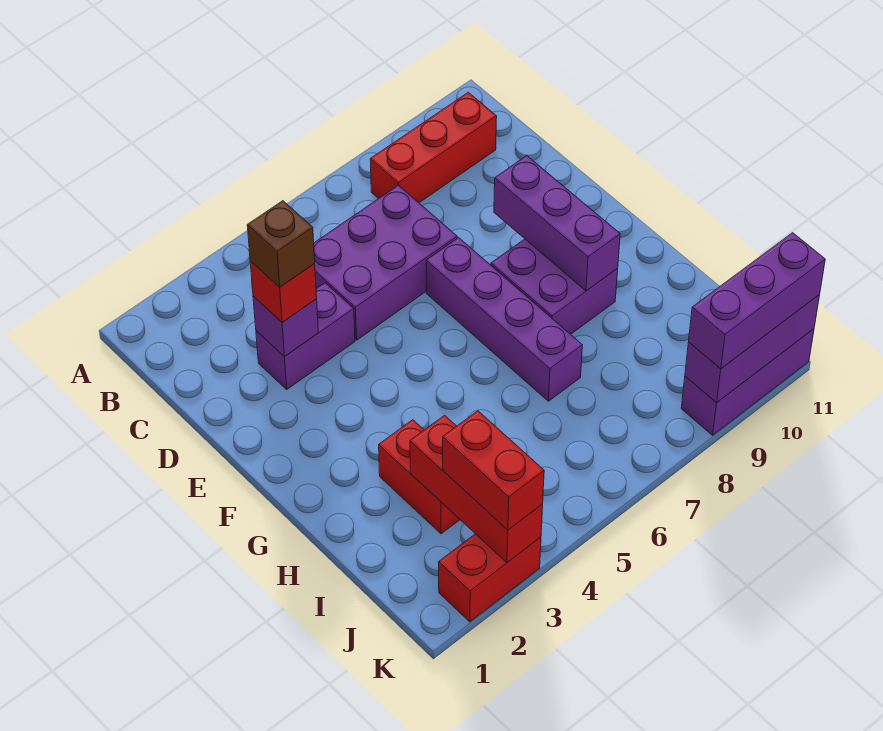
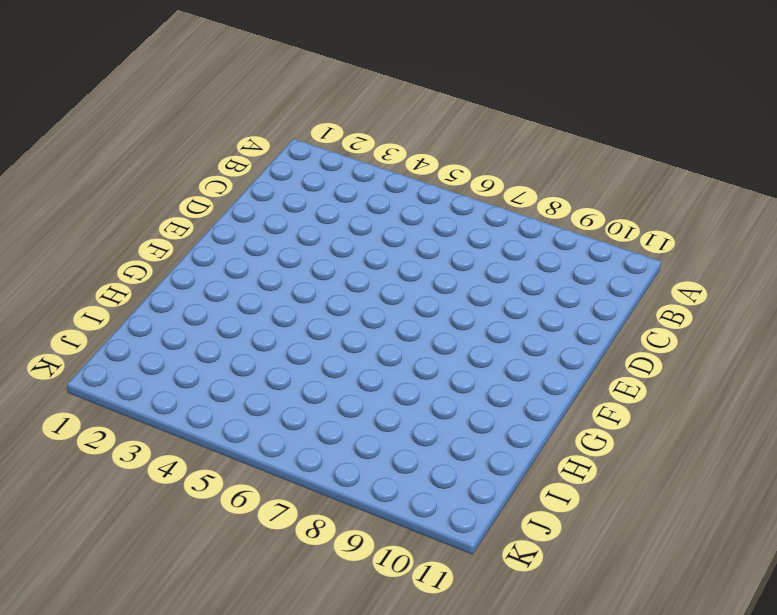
none -> red 1x3 brick [370,92,497,203]
none -> purple 2x3 brick [314,185,457,340]
none -> purple 1x2 brick [256,283,355,389]

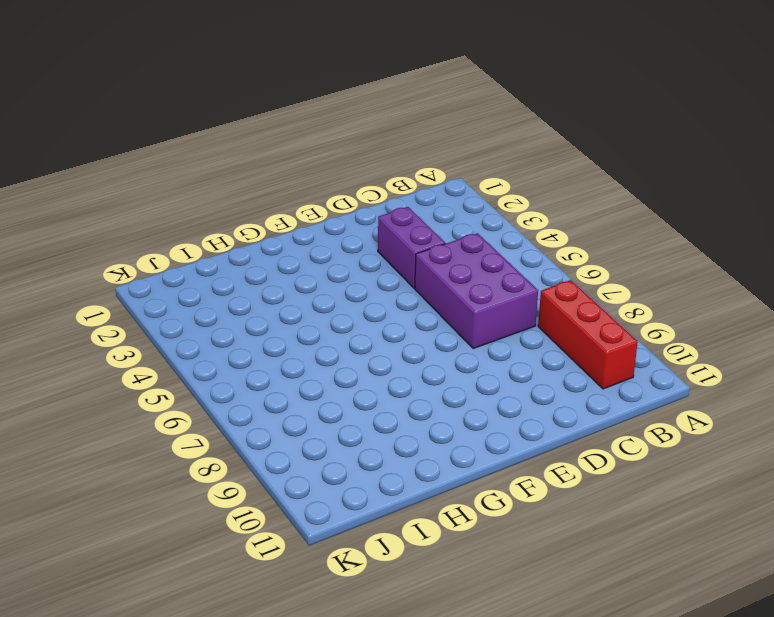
none -> purple 1x4 brick [426,238,582,401]
none -> purple 2x2 brick [491,239,618,334]
none -> red 1x2 brick [379,420,460,534]

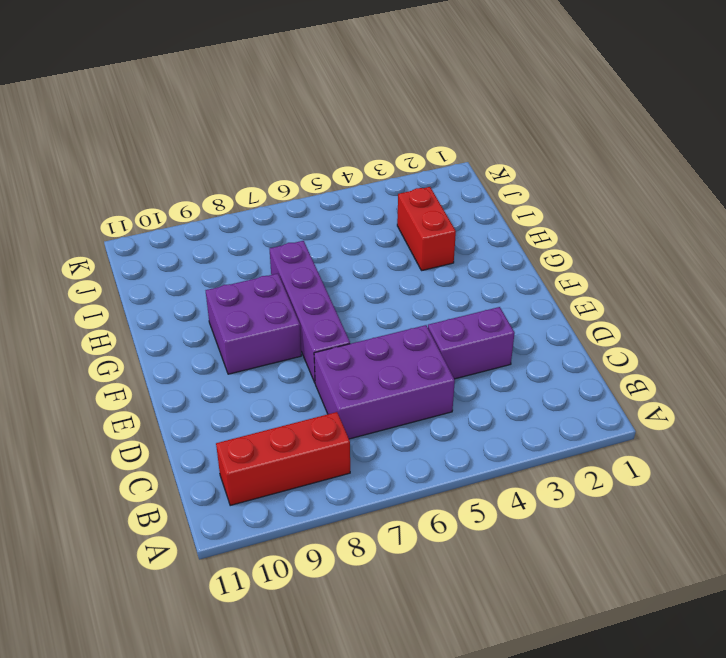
none -> red 1x2 brick [439,534,541,622]
none -> purple 1x3 brick [681,329,814,435]
none -> purple 1x1 brick [253,296,318,357]

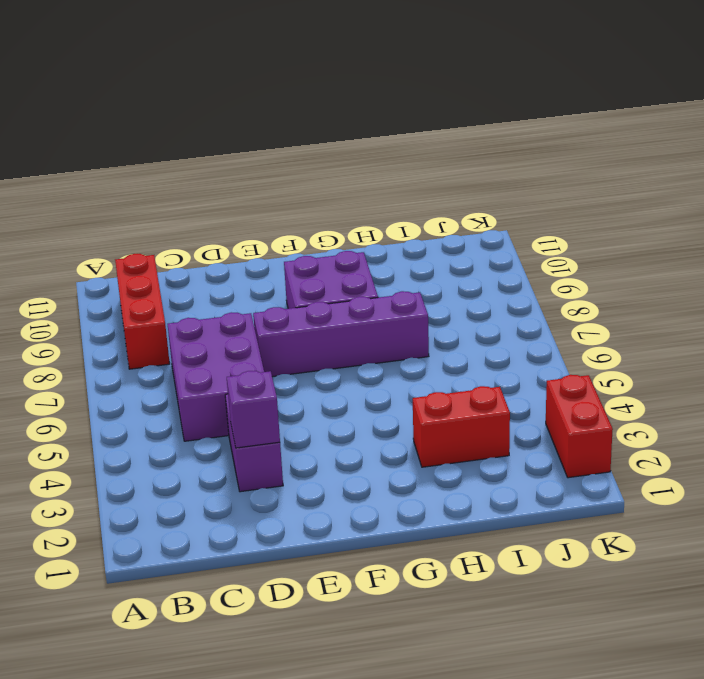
none -> purple 1x3 brick [681,329,814,435]
none -> purple 1x3 brick [494,156,620,291]
none -> red 1x3 brick [410,415,543,562]

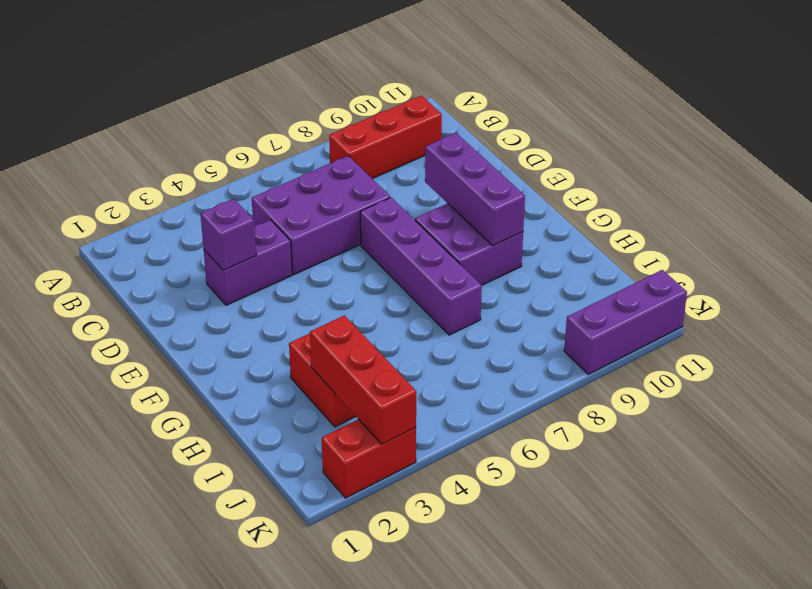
none -> purple 1x3 brick [685,295,820,402]
none -> red 1x1 brick [250,261,317,322]
none -> red 1x2 brick [443,411,544,530]

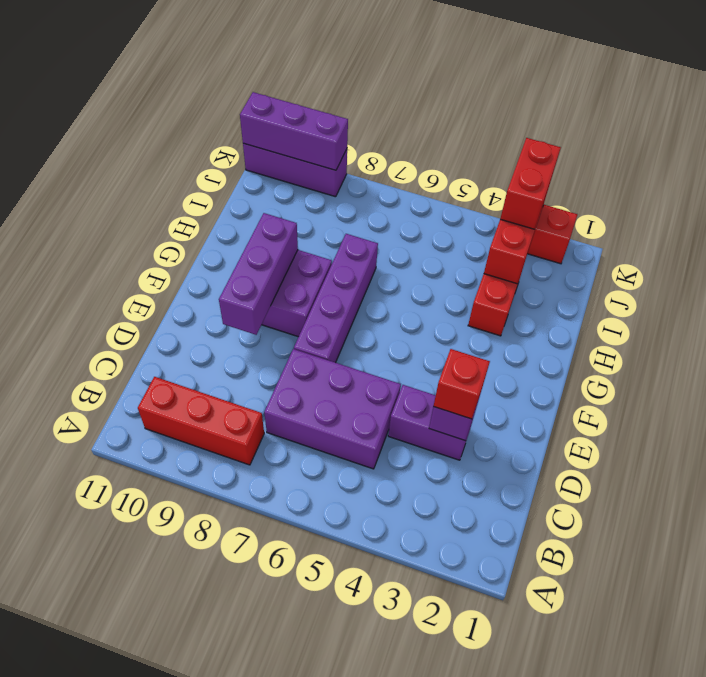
none -> purple 1x3 brick [689,233,825,369]
none -> brown 1x1 brick [247,201,315,287]

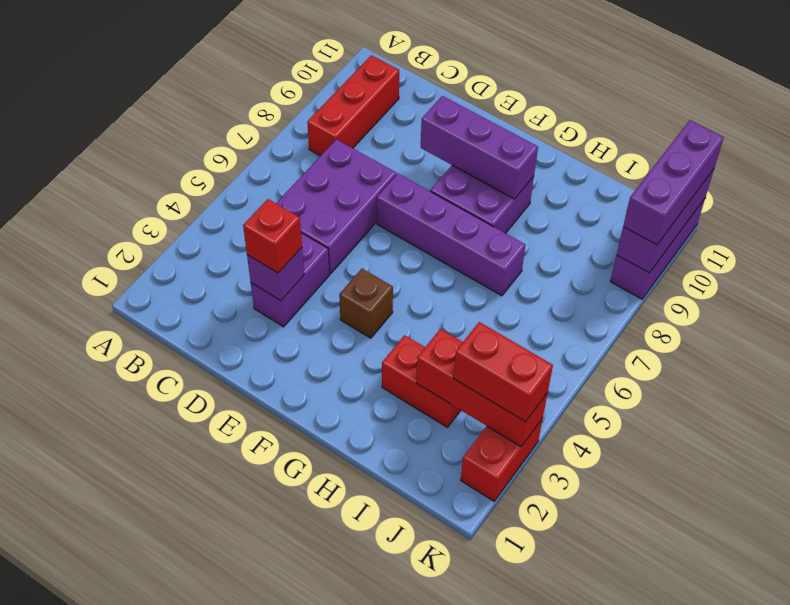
brown 1x1 brick [339,269,393,338] -> brown 1x1 brick moved to [247,201,315,287]

